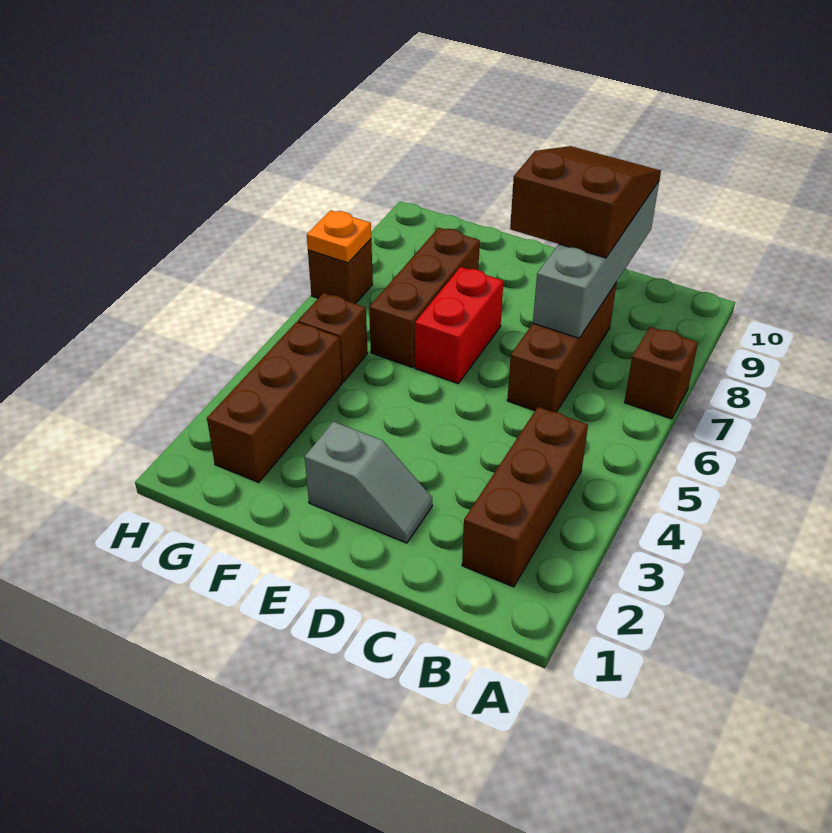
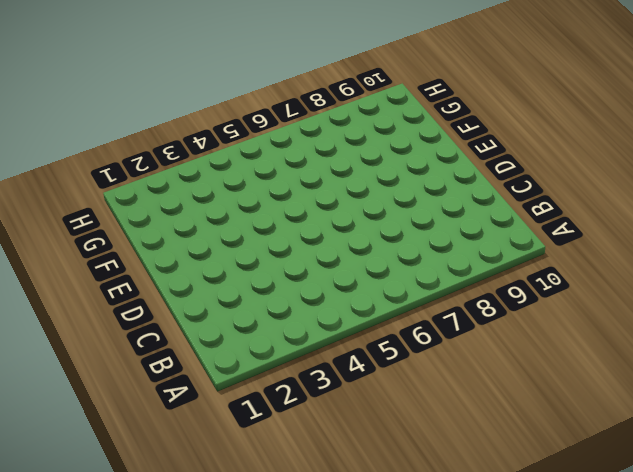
none -> brown 1x1 brick [624,327,698,419]
none -> brown 1x3 brick [462,407,588,587]
none -> brown 1x3 brick [507,282,617,412]

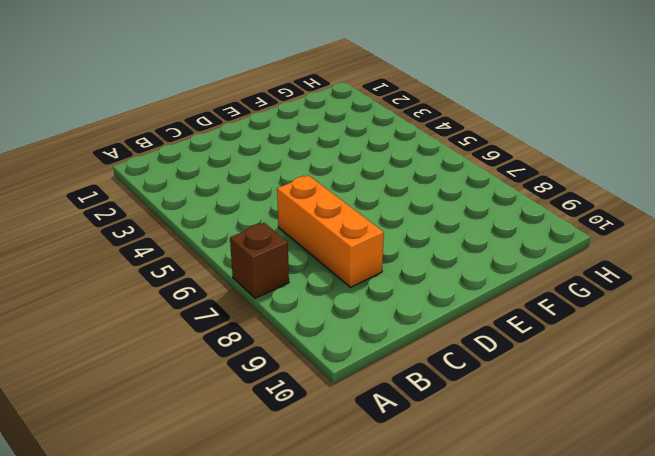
orange 1x3 brick [277,175,384,287] -> brown 1x3 brick [507,282,617,412]
none -> brown 1x3 brick [462,407,588,587]
none -> grey 1x2 slope [305,422,432,543]
none -> red 1x2 brick [415,267,503,384]

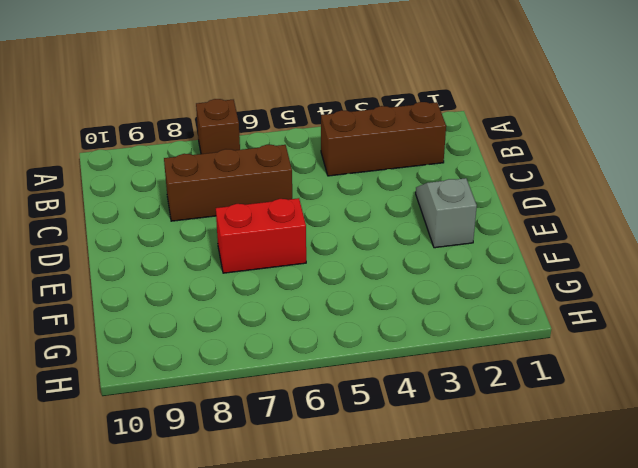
none -> brown 1x3 brick [369,228,480,368]
none -> brown 1x3 brick [207,322,342,483]
none -> brown 1x1 brick [298,293,368,382]

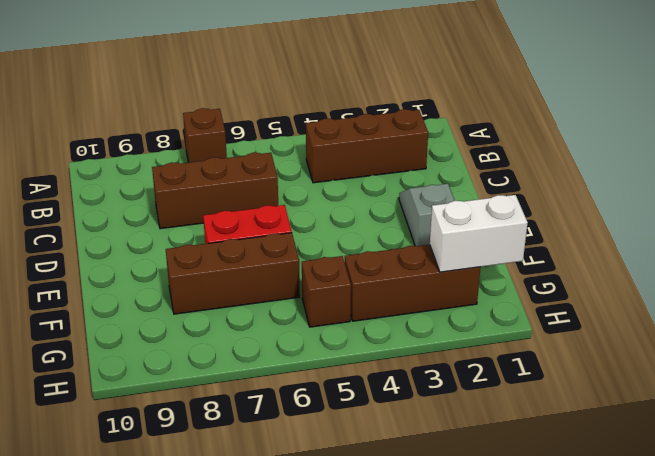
white 1x2 brick [430,195,528,272] -> none
none -> brown 1x1 brick [308,239,373,304]
none -> grey 1x4 brick [533,181,659,338]
none -> orange 1x1 plate [307,210,371,263]

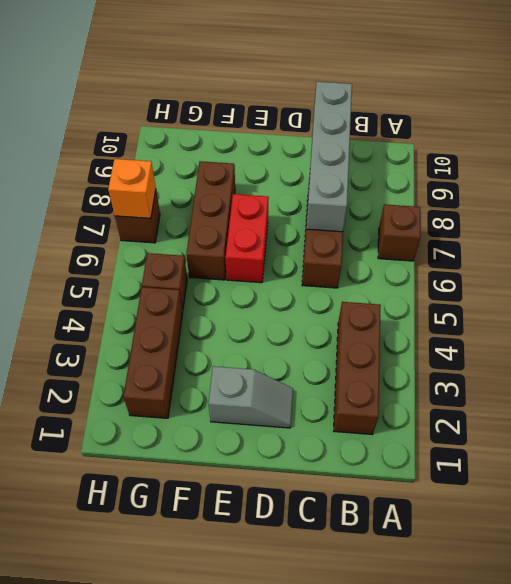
orange 1x1 brick [108,159,156,218] -> orange 1x1 plate [307,210,371,263]
none -> brown 2x3 slope [510,146,661,258]

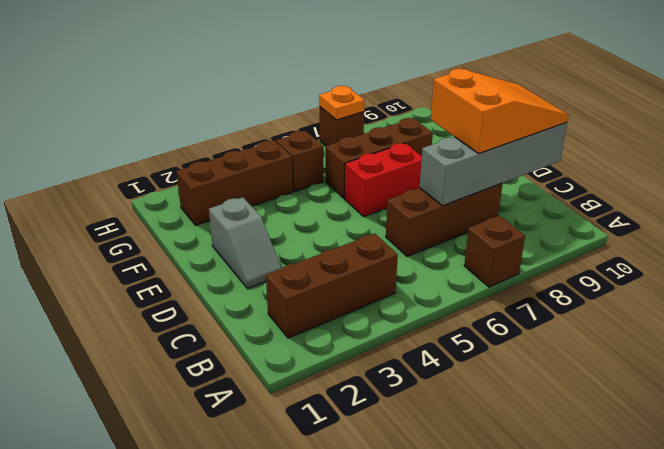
orange 2x3 slope [431,69,569,154] -> brown 2x3 slope [510,146,661,258]

